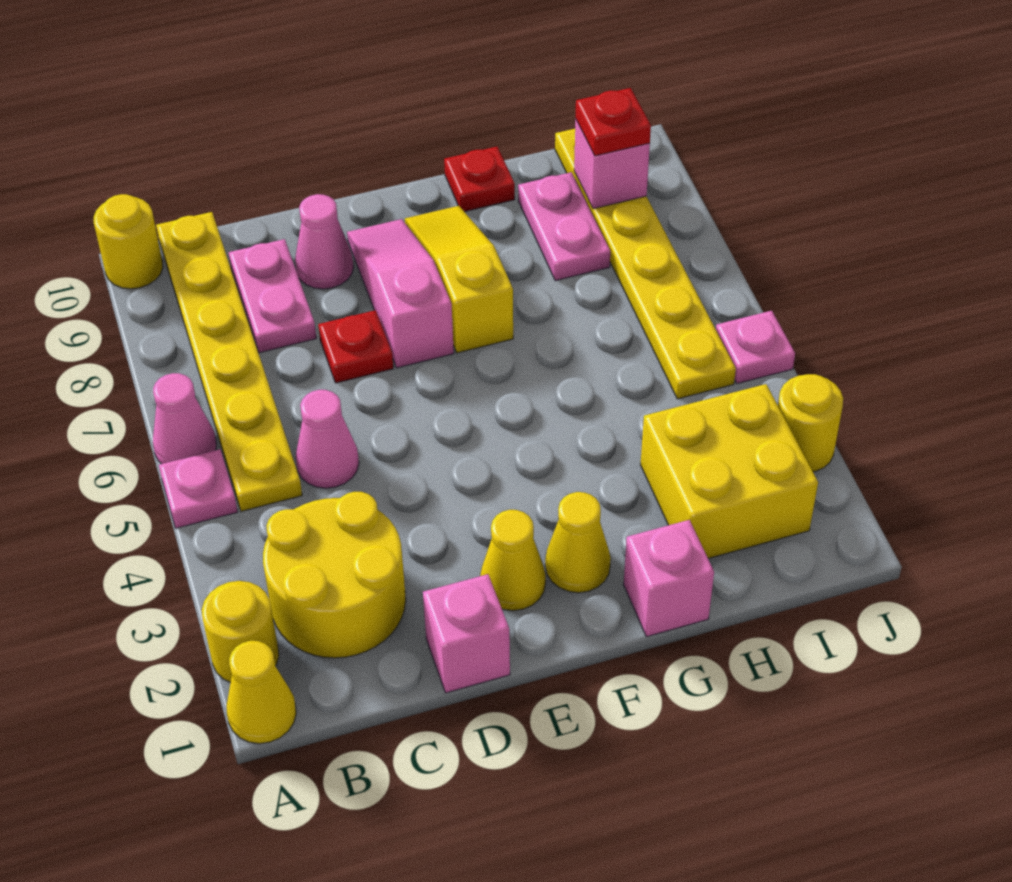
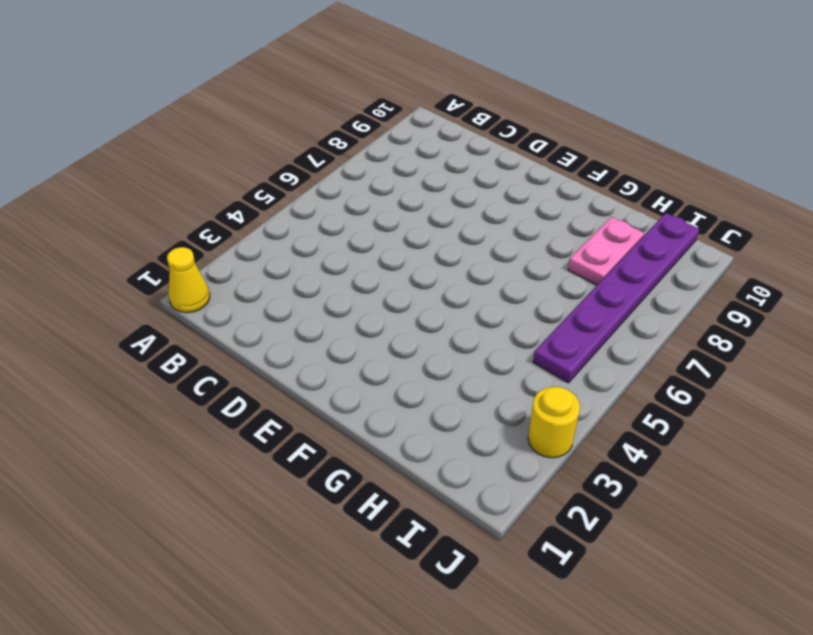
purple 1x6 plate [533,213,699,383] -> yellow 1x6 plate [555,129,736,399]
none -> yellow 1x1 round brick [202,581,279,682]
none -> pink 1x1 plate [159,449,238,528]
none -> pink 1x1 cone [153,373,216,464]

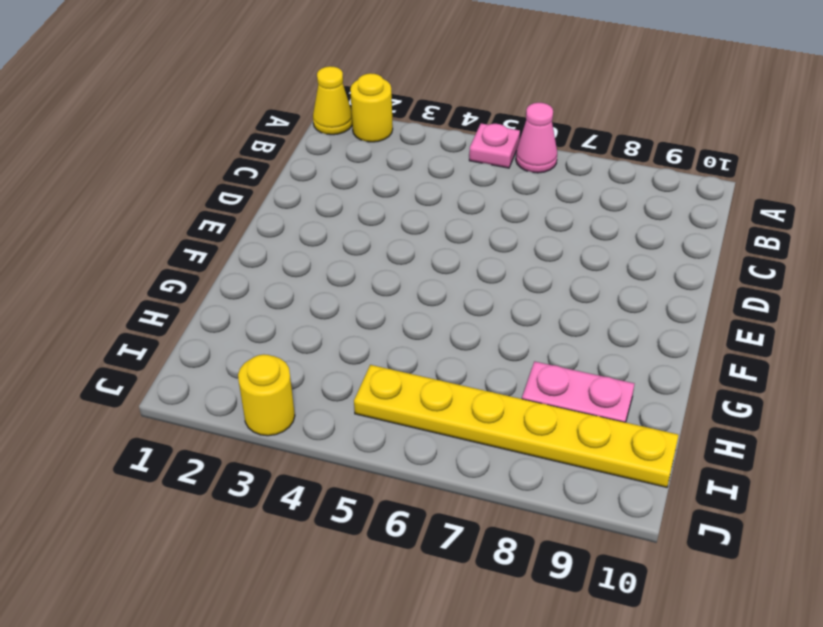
none -> yellow 1x1 round brick [94,194,163,289]
none -> yellow 2x2 round brick [263,492,406,658]
none -> yellow 1x6 plate [156,212,302,511]

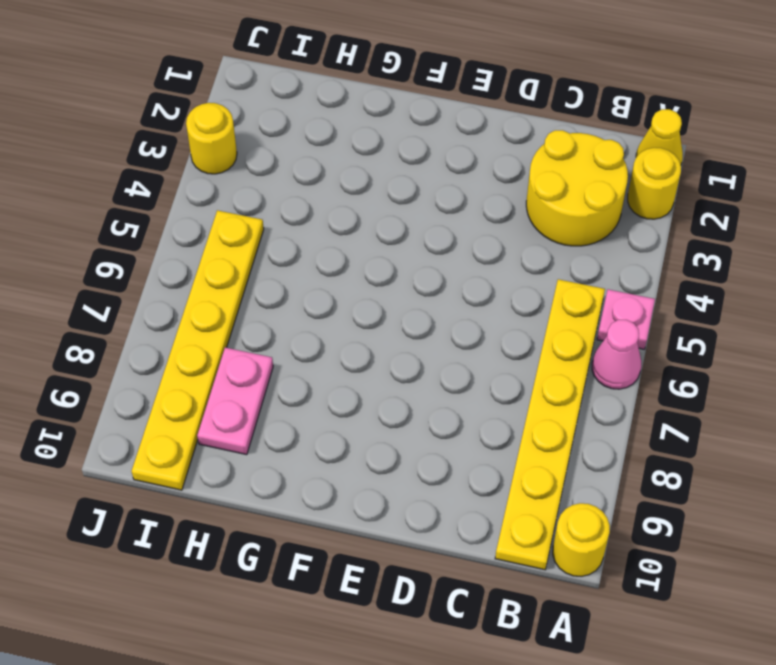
none -> pink 1x1 cone [296,390,359,488]
none -> pink 1x2 plate [229,239,316,353]
none -> pink 1x1 brick [423,574,510,693]

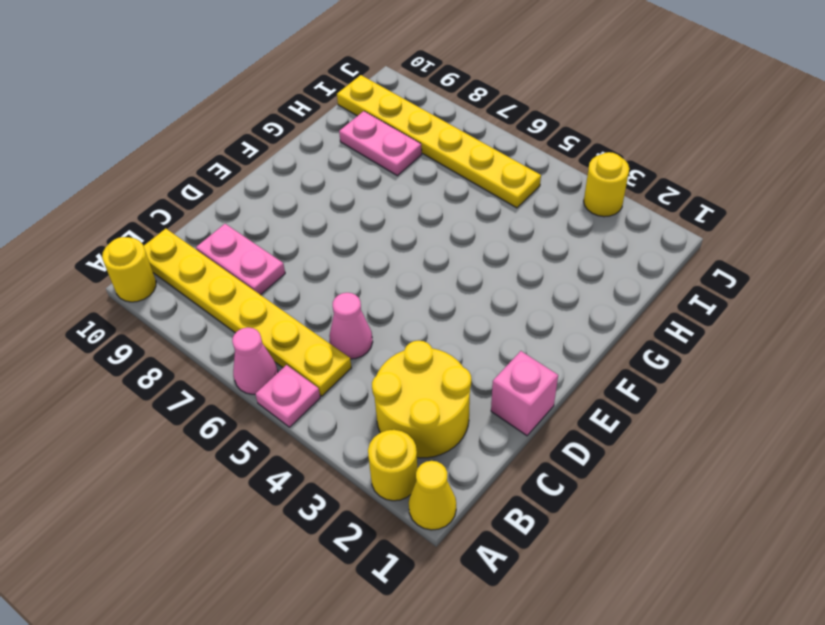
none -> red 1x1 plate [318,310,393,383]
none -> pink 1x1 cone [295,194,354,289]
none -> yellow 1x1 cone [480,510,546,611]

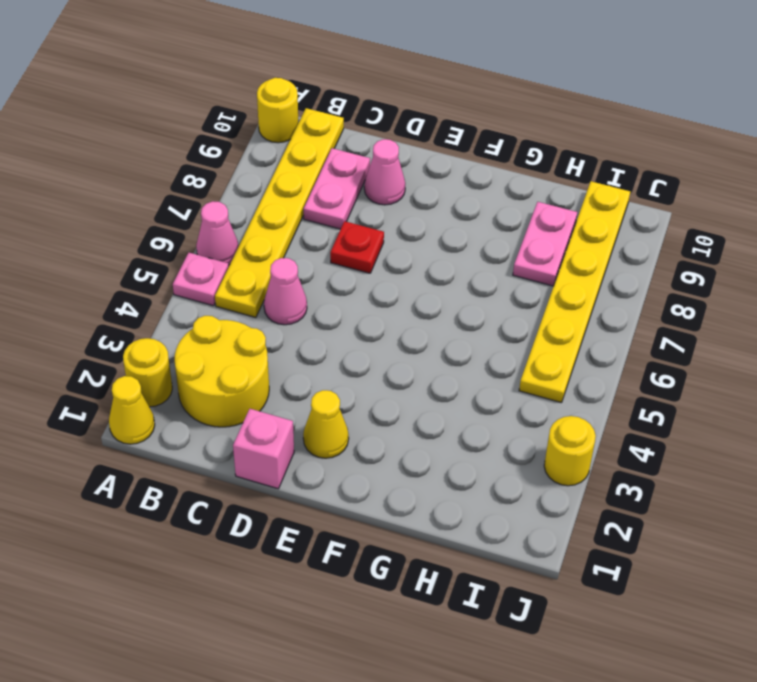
none -> pink 1x3 slope [347,219,454,368]
none -> yellow 1x1 cone [545,492,611,593]
none -> yellow 1x3 slope [405,206,513,353]

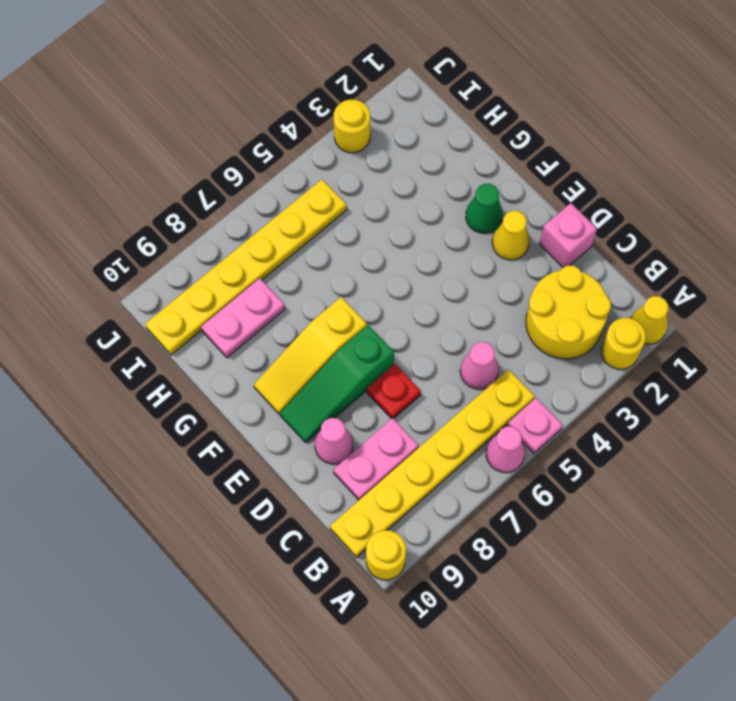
green 1x3 slope [280,325,394,442] -> pink 1x3 slope [347,219,454,368]
green 1x1 cone [466,184,503,233] -> yellow 1x1 cone [545,492,611,593]
none -> pink 1x1 brick [624,520,714,637]
none -> red 1x1 plate [444,147,515,212]
none -> yellow 2x2 brick [641,384,818,558]

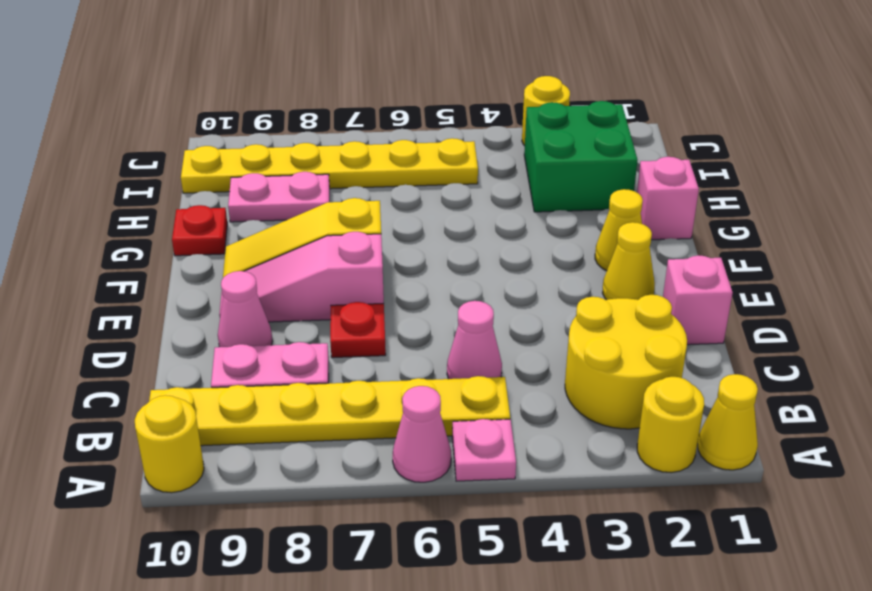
green 2x2 brick [524,101,638,212] -> yellow 2x2 brick [641,384,818,558]
none -> pink 1x1 plate [716,311,795,384]
none -> pink 1x1 brick [574,119,650,209]
none -> red 1x1 plate [575,88,651,156]

